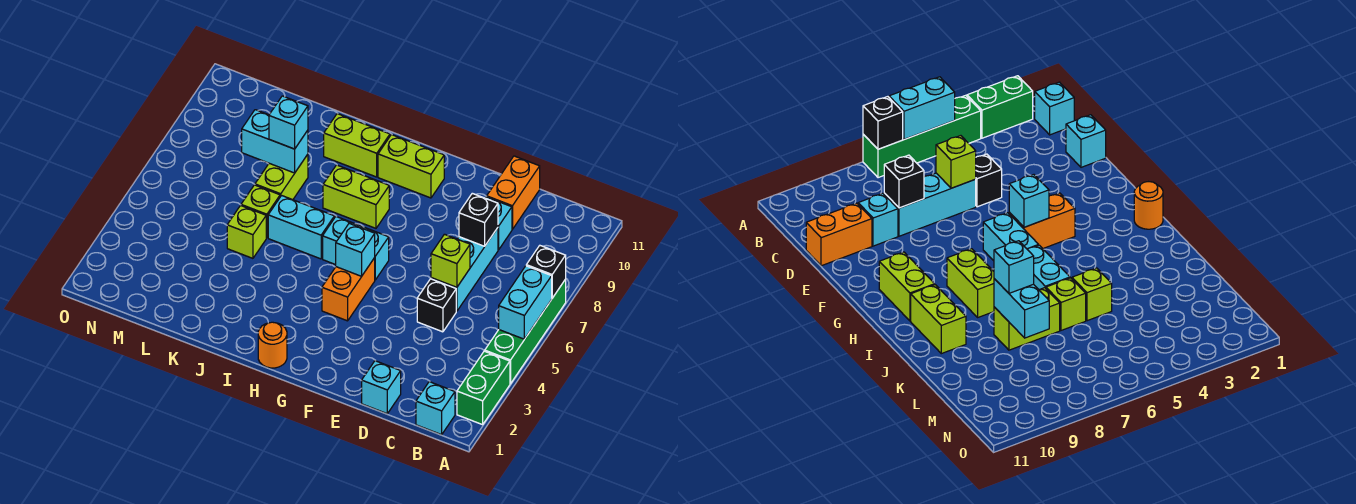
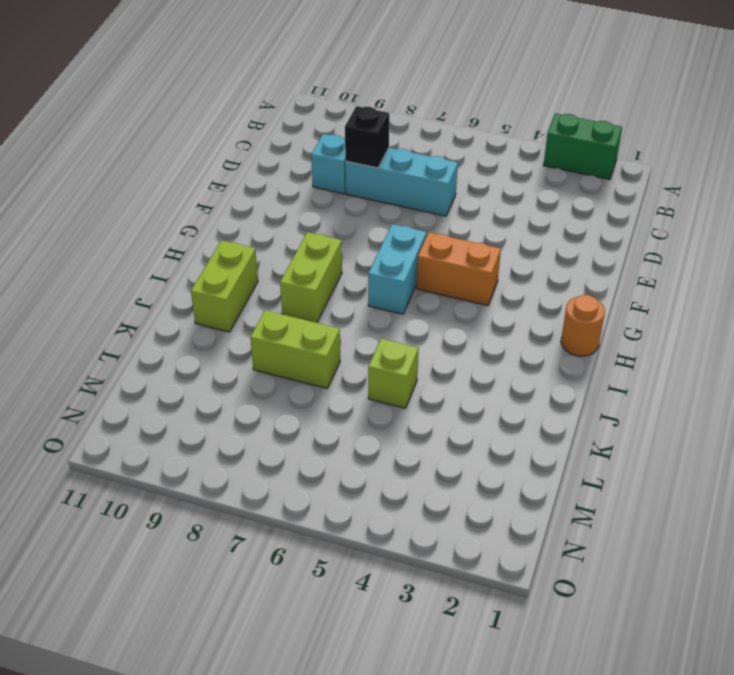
none -> green 1x4 brick [485,280,566,384]
none -> cyan 1x1 brick [416,382,455,435]
none -> cyan 1x1 brick [362,361,401,413]

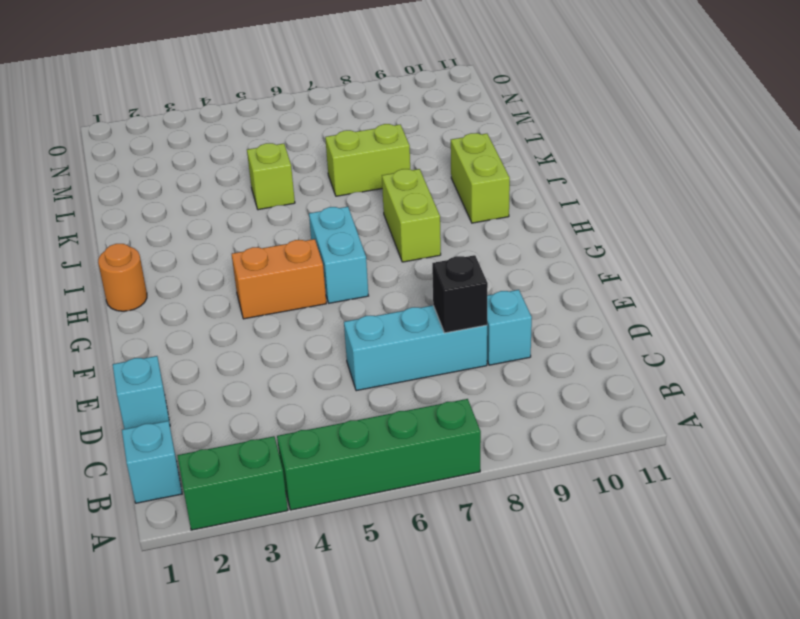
none -> black 1x1 brick [417,279,456,332]
none -> orange 1x2 brick [487,156,540,229]
none -> lime 1x2 brick [378,135,444,198]

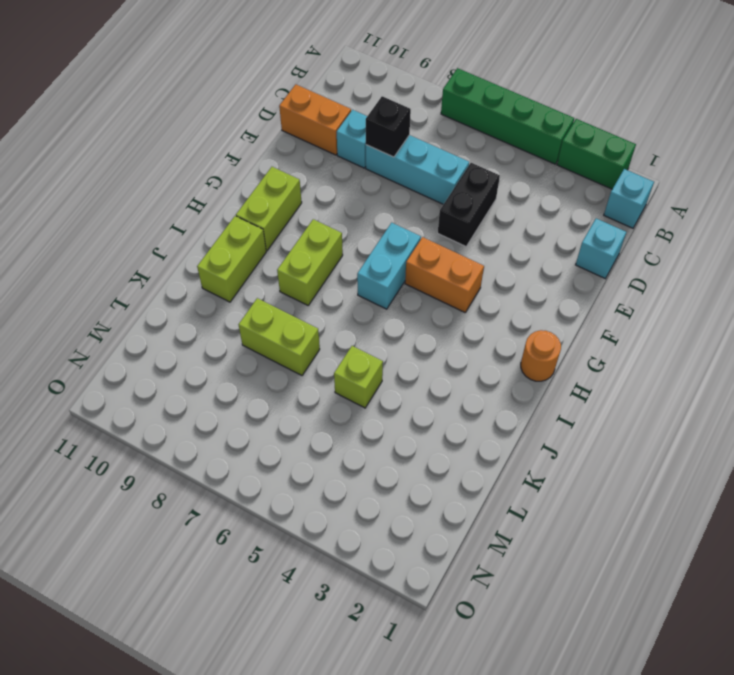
black 1x2 brick [438,163,500,246] -> black 1x1 brick [417,279,456,332]
none -> cyan 1x2 brick [268,196,334,259]
none -> lime 1x1 brick [241,185,280,238]
none -> cyan 1x2 brick [499,266,552,339]

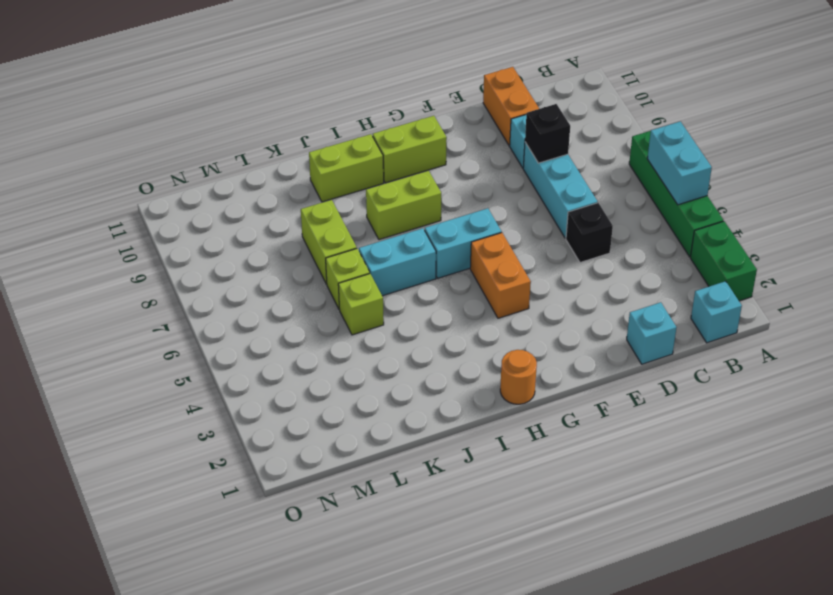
none -> black 1x1 brick [526,246,566,298]
none -> lime 1x1 brick [431,234,470,287]
none -> cyan 1x1 brick [336,223,375,276]

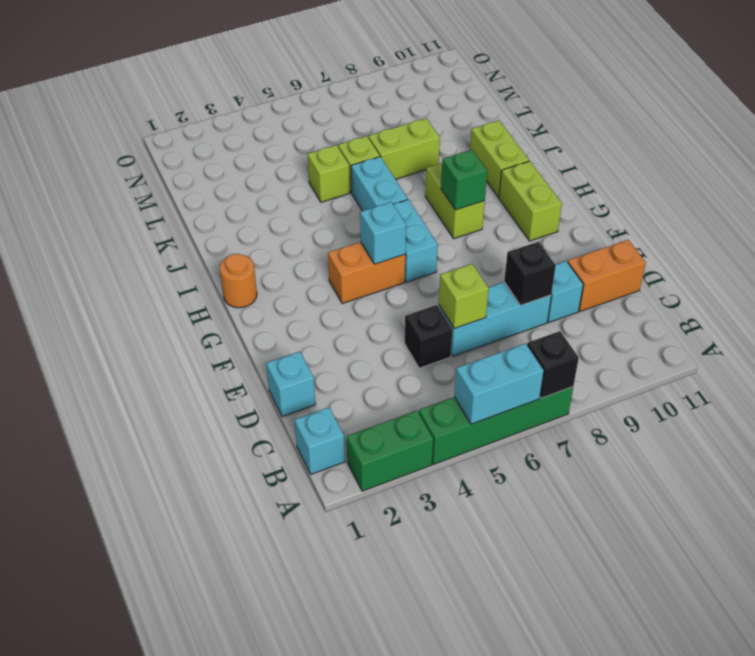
green 1x1 brick [441,150,487,210] -> none
none -> cyan 1x2 brick [242,110,308,173]
none -> cyan 1x1 brick [269,96,308,149]

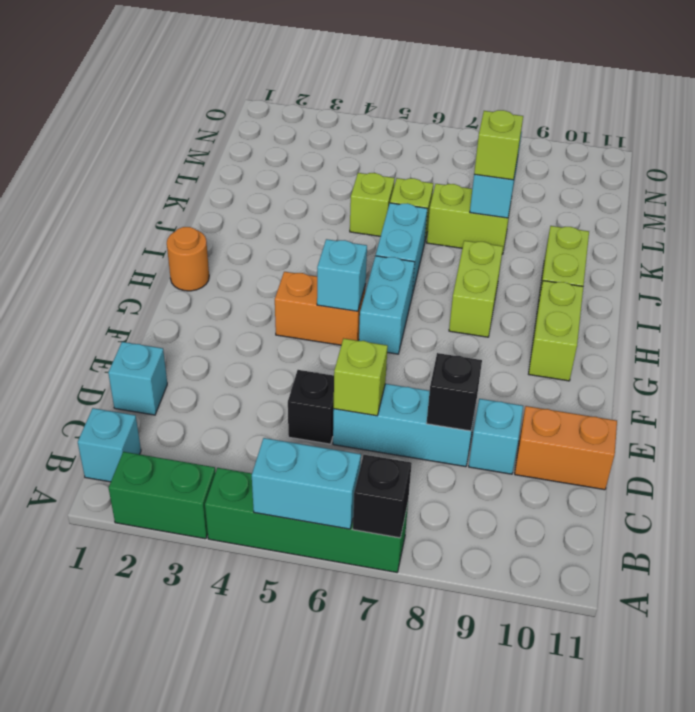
lime 1x1 brick [474,110,523,180] -> cyan 1x1 brick [269,96,308,149]

